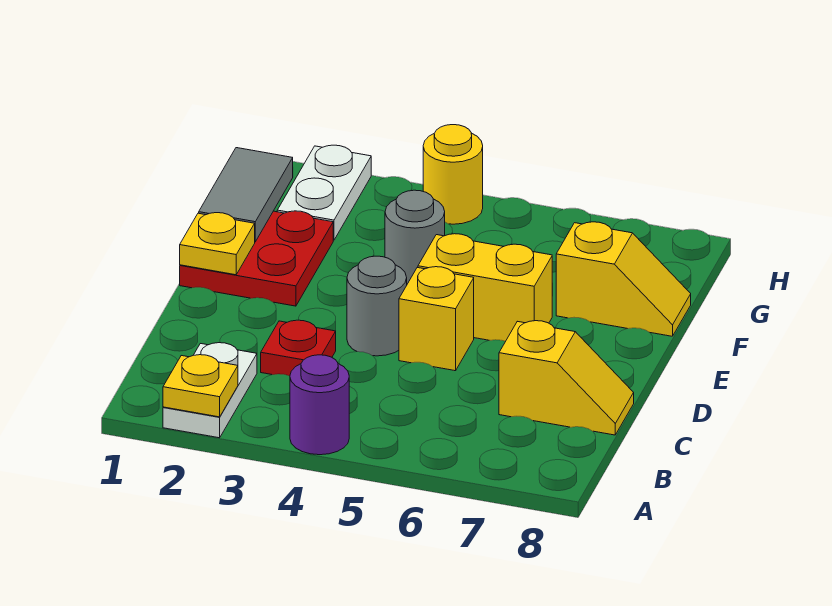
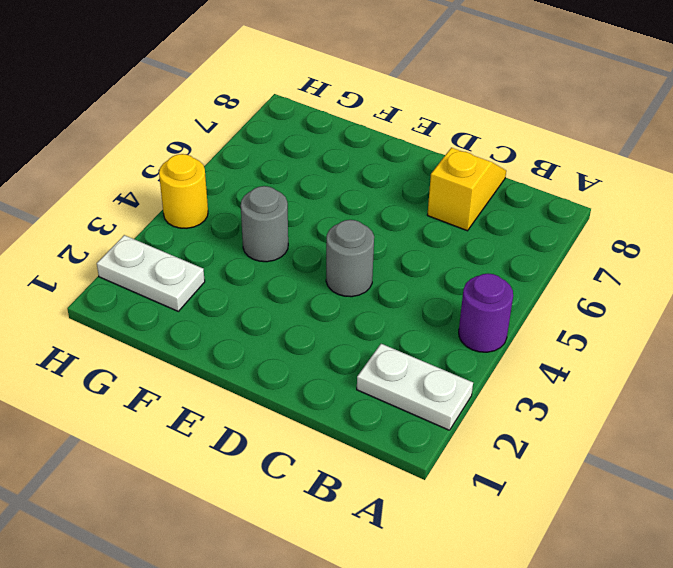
none -> red 1x1 plate [261,320,336,376]
none -> yellow 1x1 brick [399,267,474,371]
none -> red 2x2 plate [180,211,333,306]

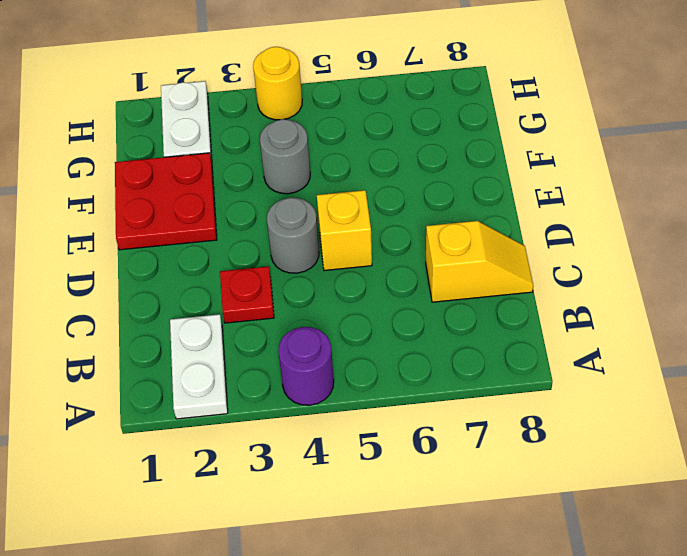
none -> yellow 1x2 brick [418,234,552,341]
none -> yellow 1x2 slope [556,222,691,336]
none -> yellow 1x1 plate [163,355,238,417]

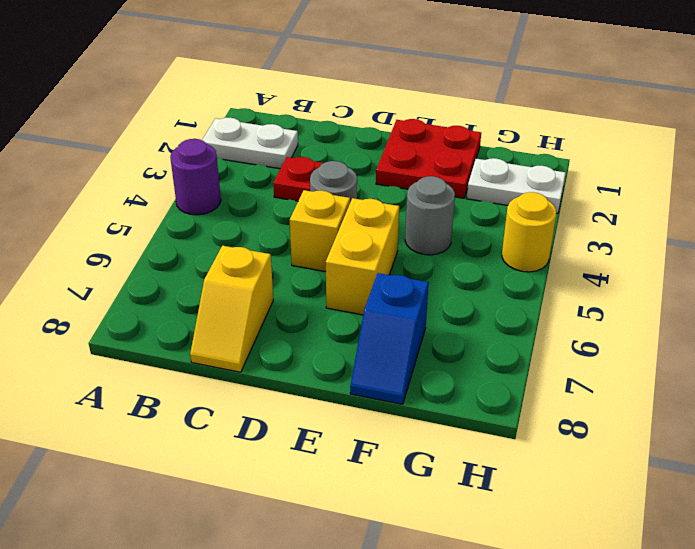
blue 1x2 slope [350,273,429,404] -> yellow 1x2 slope [556,222,691,336]
none -> yellow 1x1 plate [163,355,238,417]
none -> yellow 1x1 plate [180,213,255,275]
none -> grey 1x2 tile [199,148,293,242]

